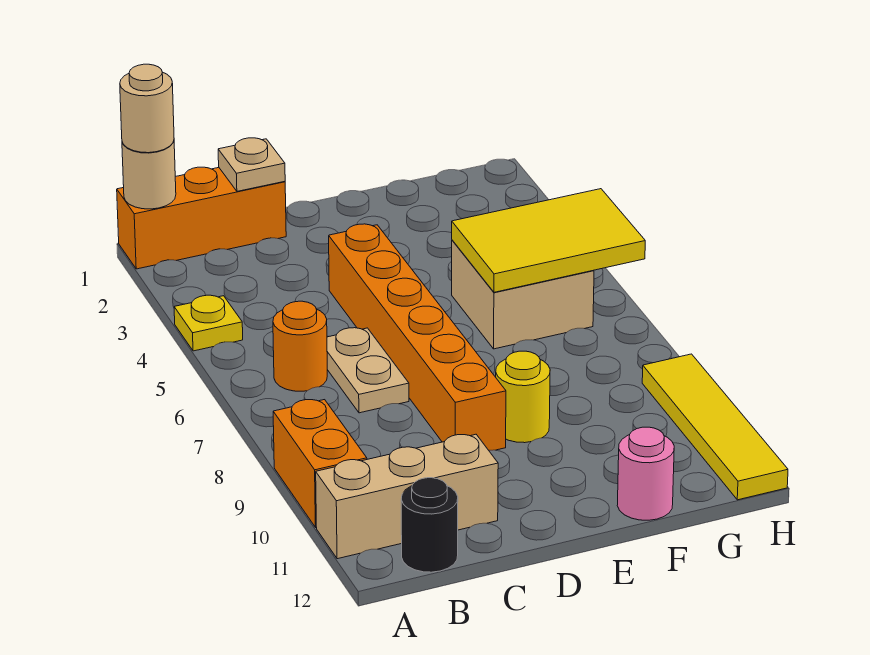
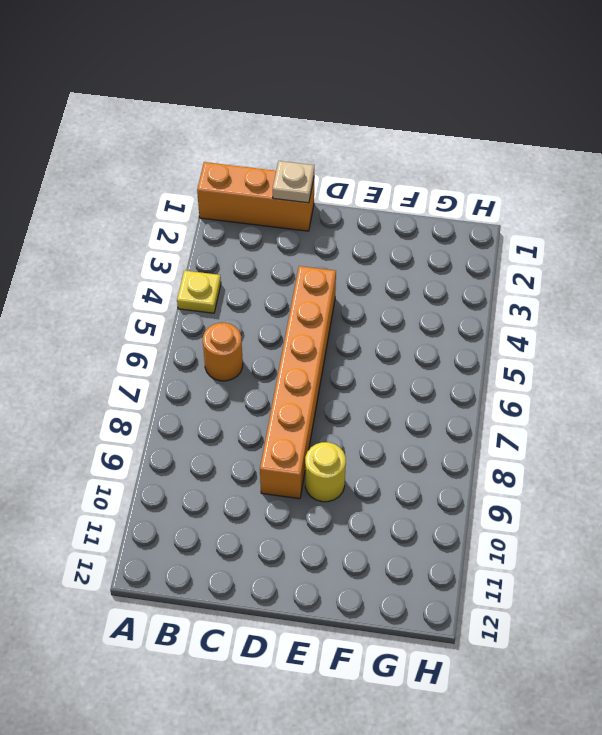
none -> orange 1x2 brick [273,400,367,527]
none -> tan 1x3 brick [316,434,498,559]
none -> black 1x1 round brick [401,478,458,572]

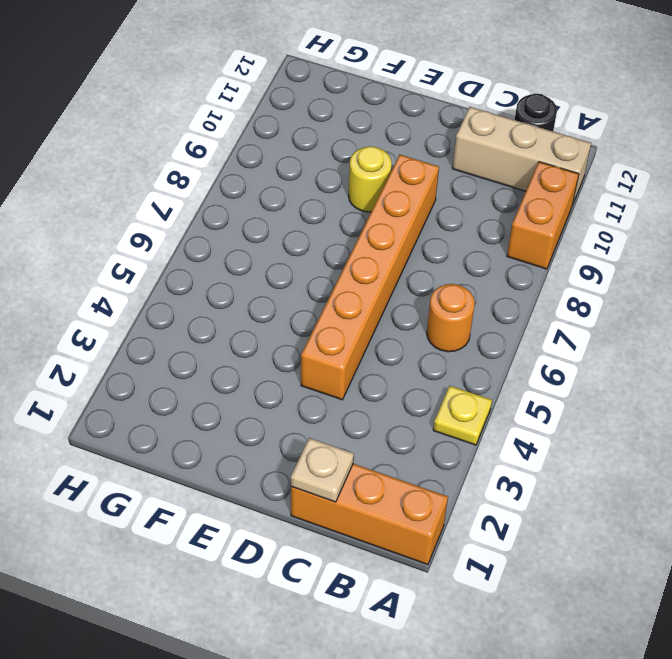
none -> tan 1x2 plate [327,328,409,413]
none -> tan 2x2 brick [452,240,594,349]
none -> pink 1x1 round brick [617,427,674,520]

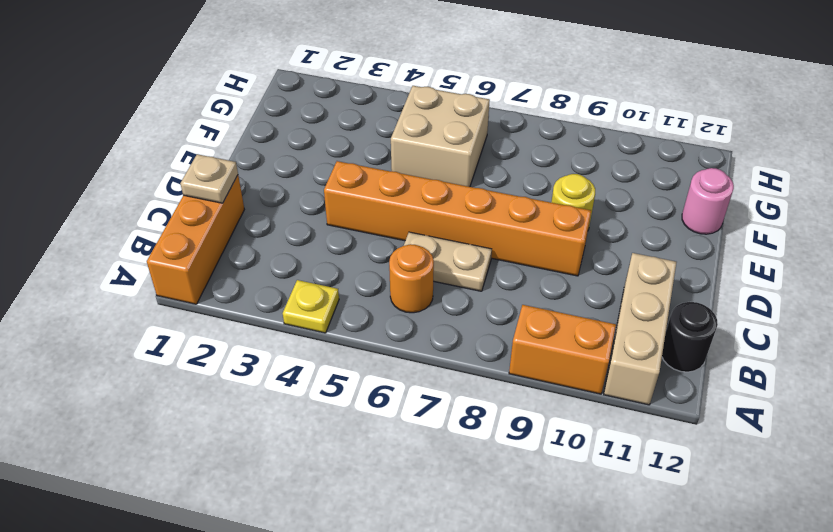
none -> yellow 1x4 tile [642,354,788,500]
none -> tan 1x1 round brick [122,141,176,209]
none -> yellow 2x3 tile [452,189,645,292]

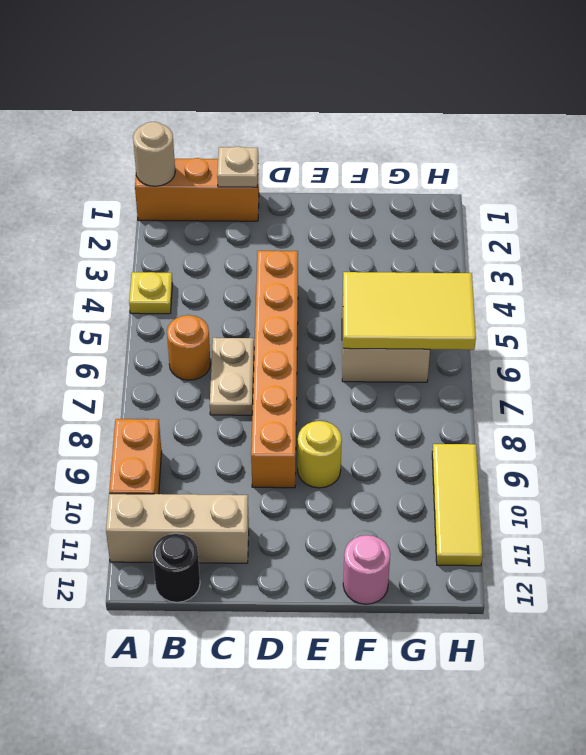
yellow 1x3 tile [432,444,482,566] -> yellow 1x4 tile [642,354,788,500]
none -> tan 1x1 round brick [120,64,174,153]

